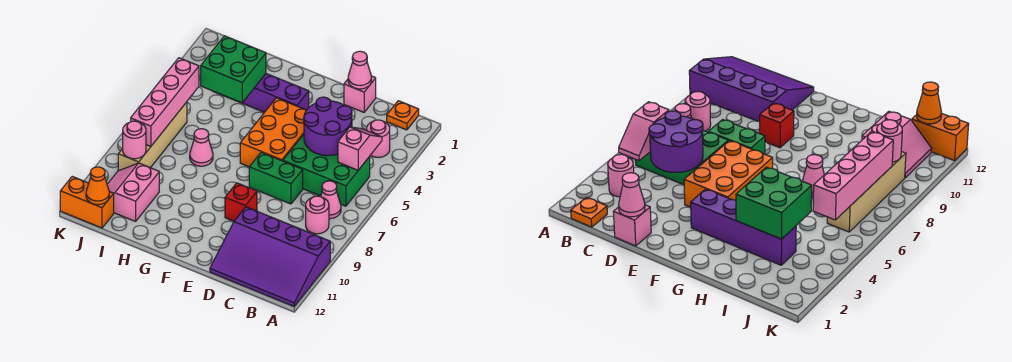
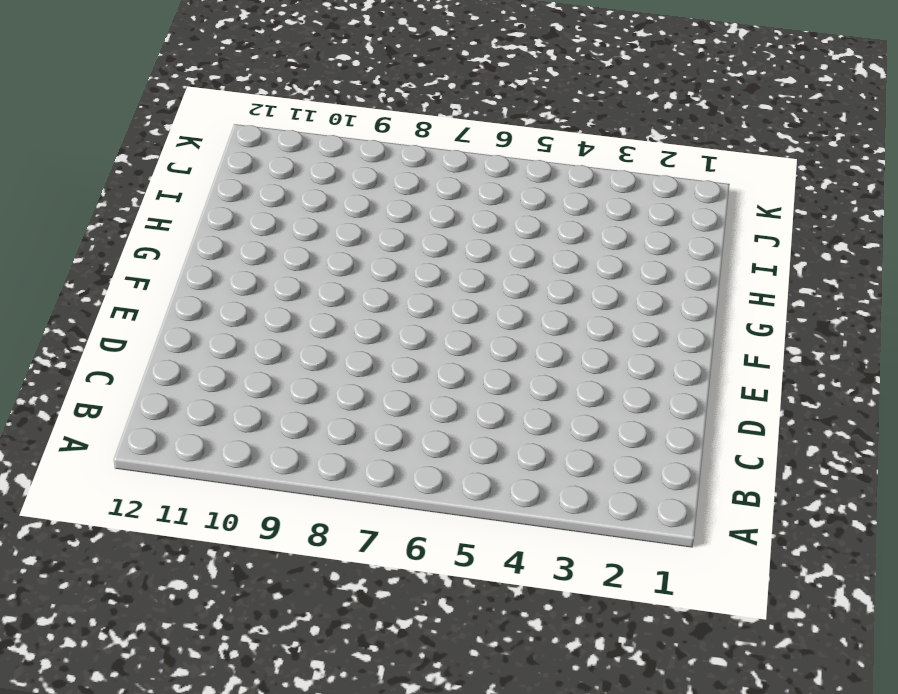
none -> purple 3x4 slope [210,207,330,306]
none -> orange 1x1 plate [387,101,419,130]
none -> pink 1x1 round brick [367,120,390,158]

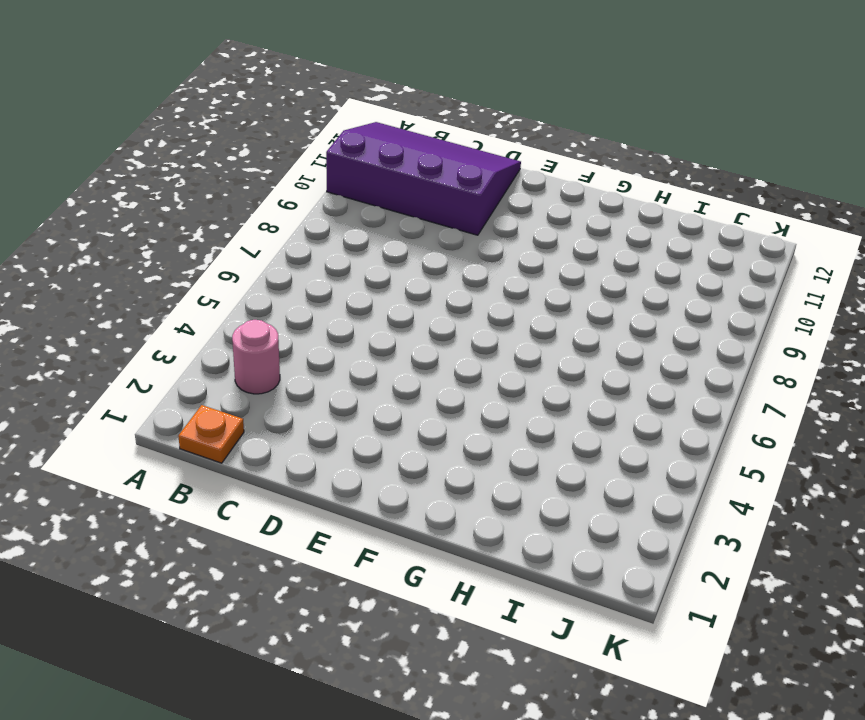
none -> green 2x3 brick [283,135,370,206]
none -> pink 1x1 cone [321,181,341,219]
none -> pink 1x1 round brick [306,196,329,234]

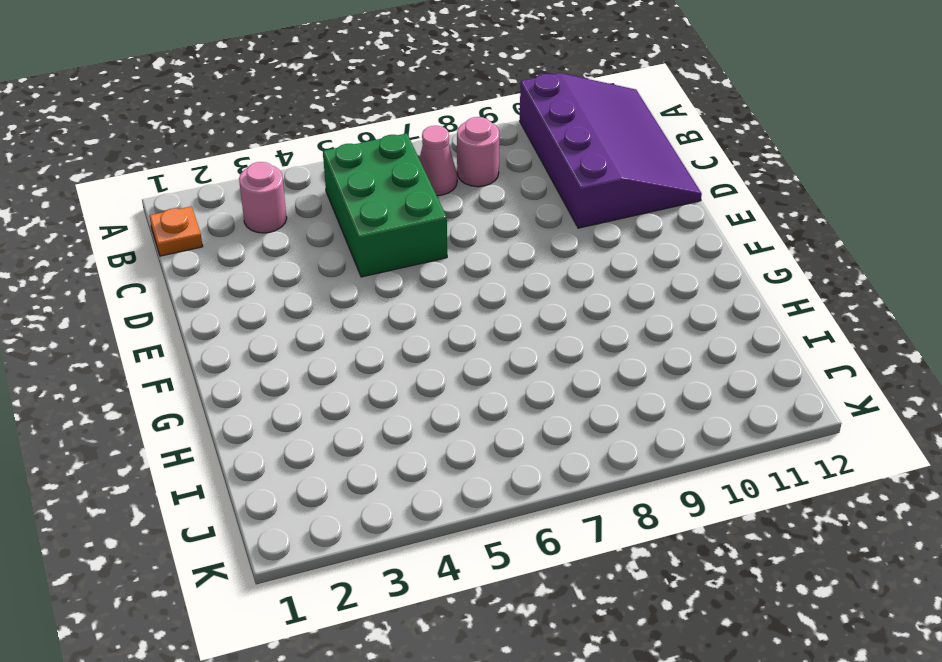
none -> pink 1x1 brick [344,76,376,112]
none -> green 1x2 brick [249,152,303,204]
none -> orange 2x3 brick [240,98,306,167]

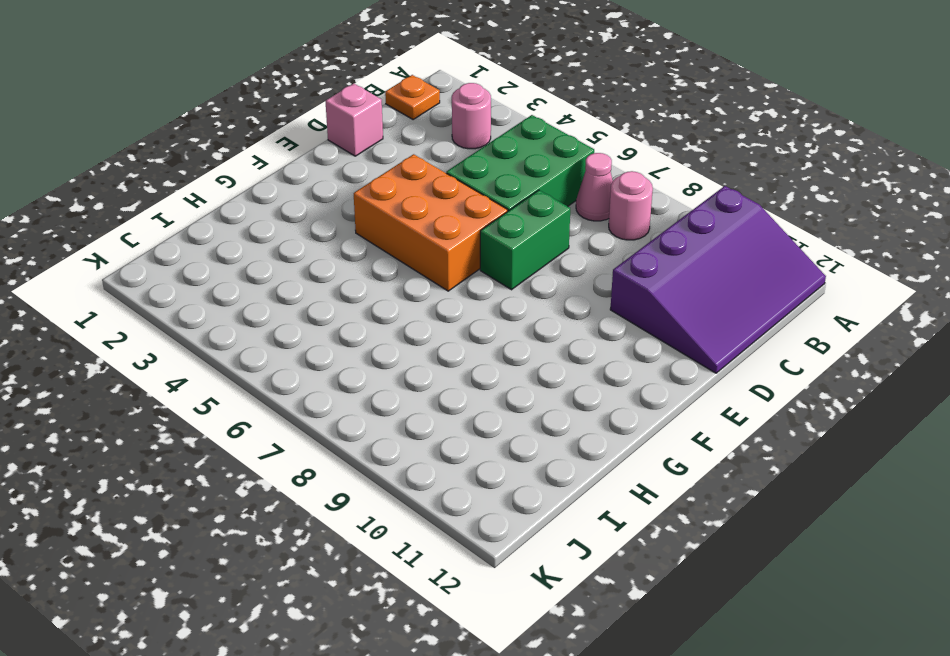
none -> red 1x1 brick [225,183,257,221]
none -> purple 1x4 brick [213,74,309,112]
none -> pink 1x1 cone [190,129,213,166]

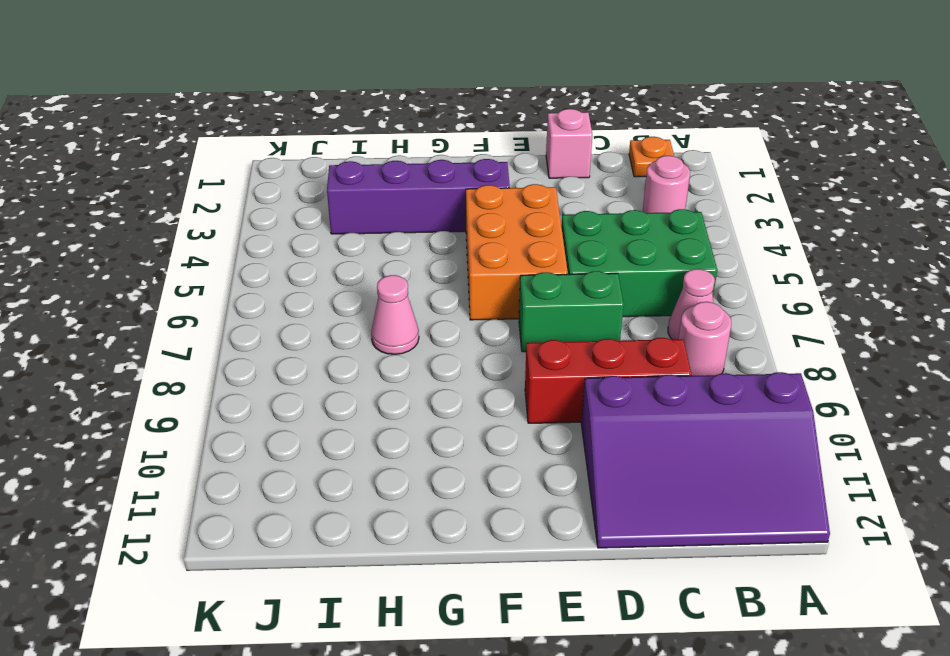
red 1x3 brick [525,338,691,423] -> red 1x1 brick [225,183,257,221]
none -> pink 2x2 slope [107,163,159,221]
none -> tan 1x4 brick [118,102,187,171]
none -> orange 1x2 brick [60,176,114,228]

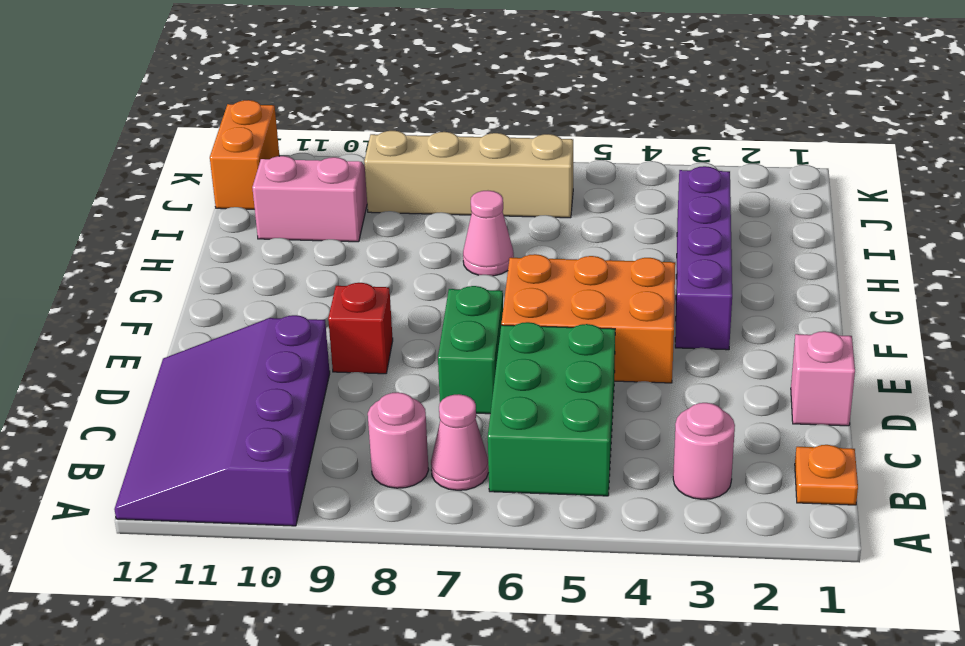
none -> pink 1x2 slope [338,127,382,170]
none -> purple 2x2 round brick [304,97,352,156]
none -> pink 1x1 cone [348,51,371,89]

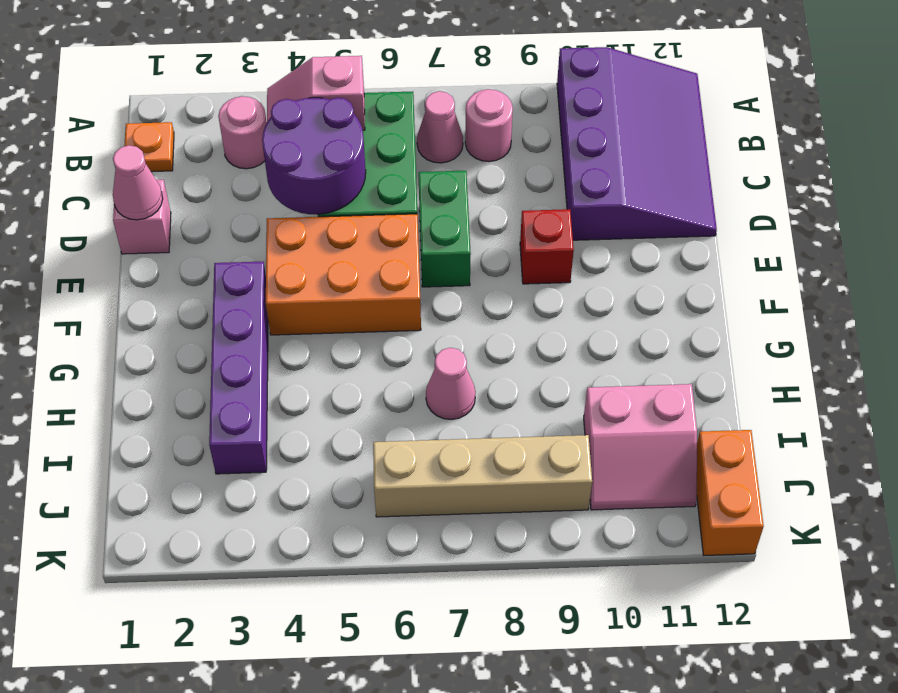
none -> green 2x2 brick [201,36,266,103]
none -> pink 1x4 brick [131,58,199,146]
none -> pink 1x1 round brick [123,121,146,159]

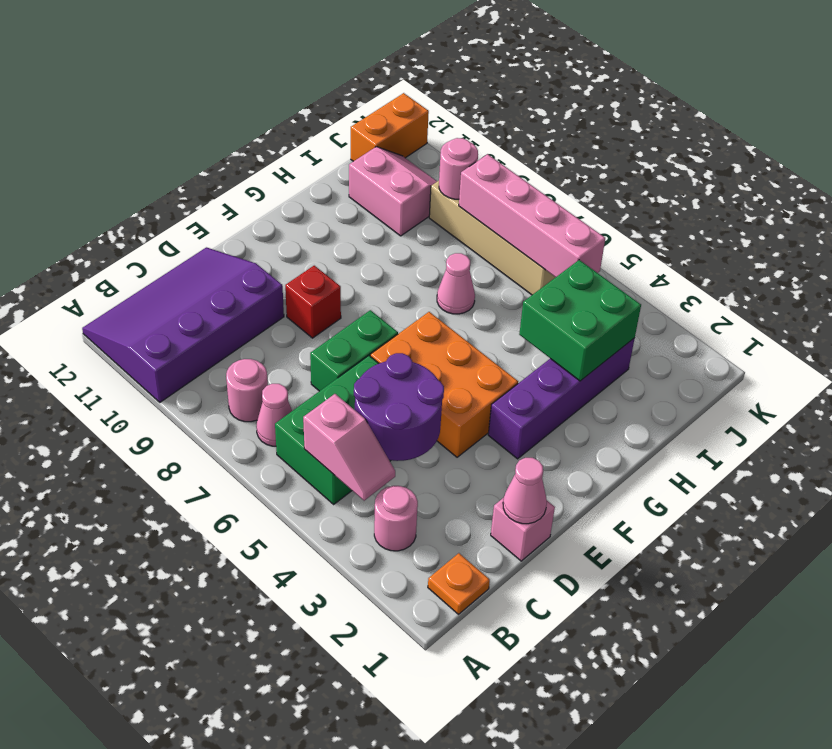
none -> orange 1x1 cone [86,167,109,204]

